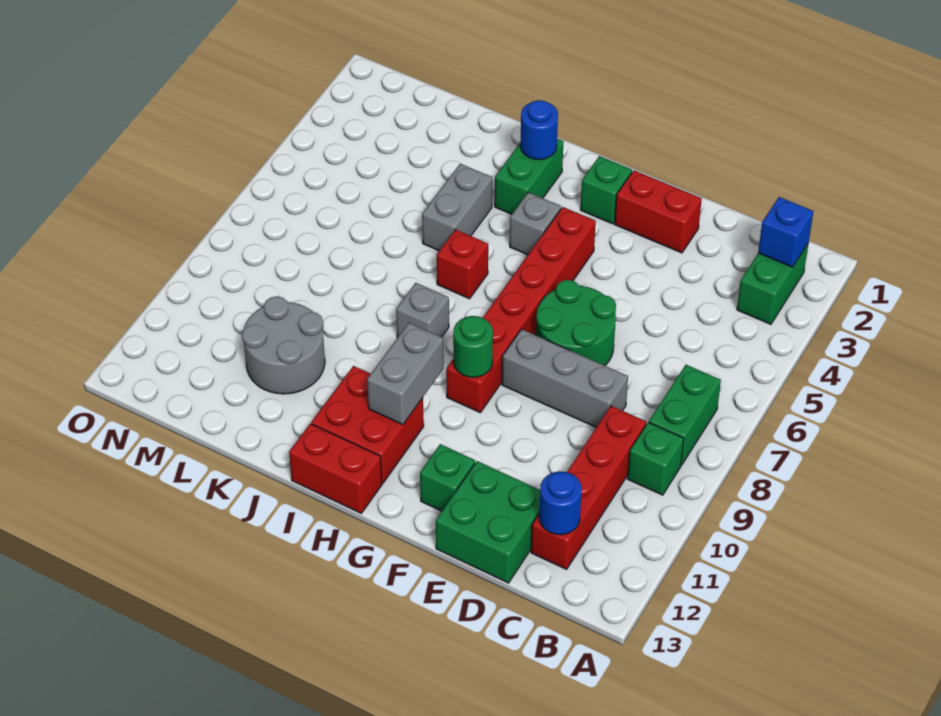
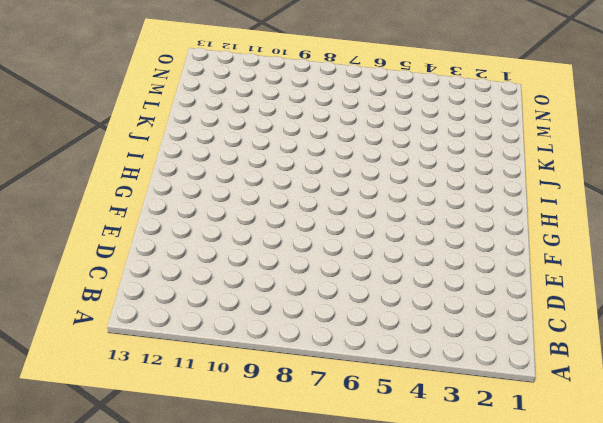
none -> green 1x2 brick [737,243,809,324]
none -> green 1x2 brick [649,365,721,465]
none -> green 1x1 brick [627,422,684,495]

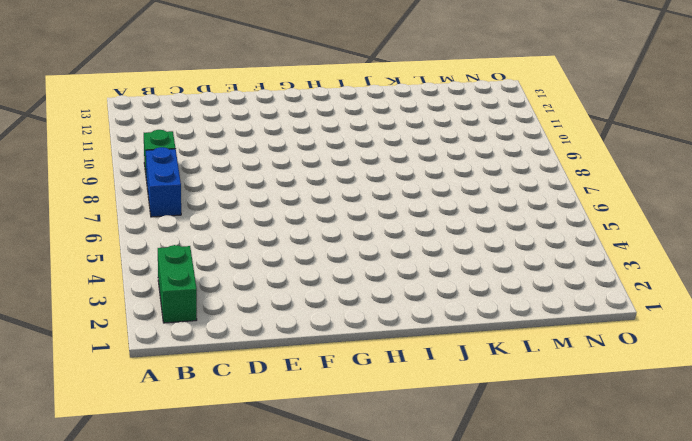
blue 1x2 brick [146,147,181,217] -> green 1x2 brick [649,365,721,465]
none -> red 1x4 brick [531,406,646,569]
none -> grey 1x3 brick [502,329,628,427]
none -> green 2x2 brick [436,461,540,583]

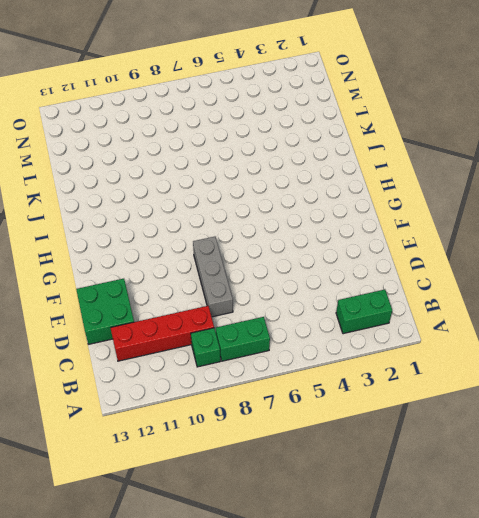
none -> red 1x2 brick [615,170,702,253]
none -> green 2x2 round brick [536,280,616,366]
none -> green 1x1 brick [420,444,475,511]

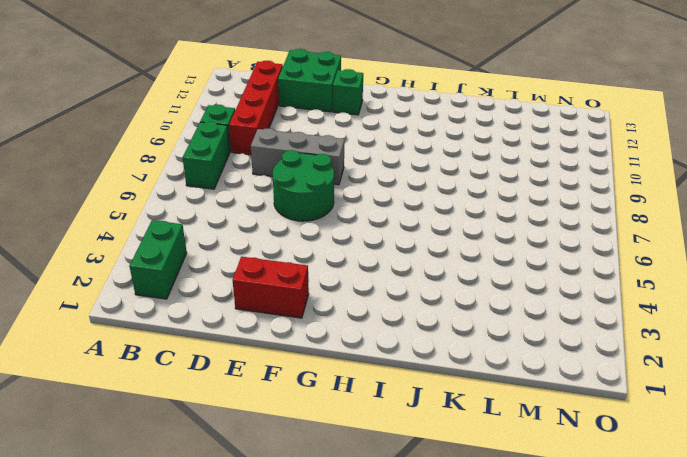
none -> green 1x1 brick [580,156,632,224]
none -> red 1x6 brick [446,207,596,412]
none -> grey 1x1 brick [510,192,561,255]

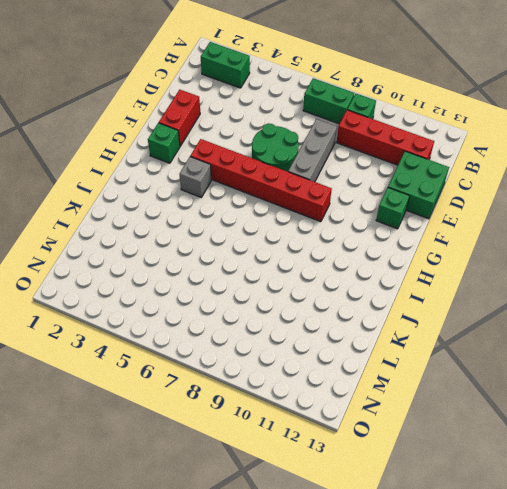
none -> red 2x2 brick [311,366,424,484]
none -> red 1x2 brick [289,424,382,513]
none -> green 1x2 brick [495,139,564,214]

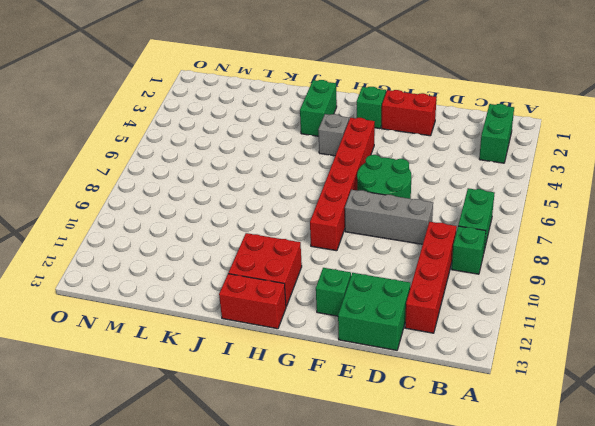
none -> red 1x1 brick [437,230,488,299]
none -> grey 1x1 brick [396,283,449,338]
none -> grey 1x2 brick [422,164,492,251]

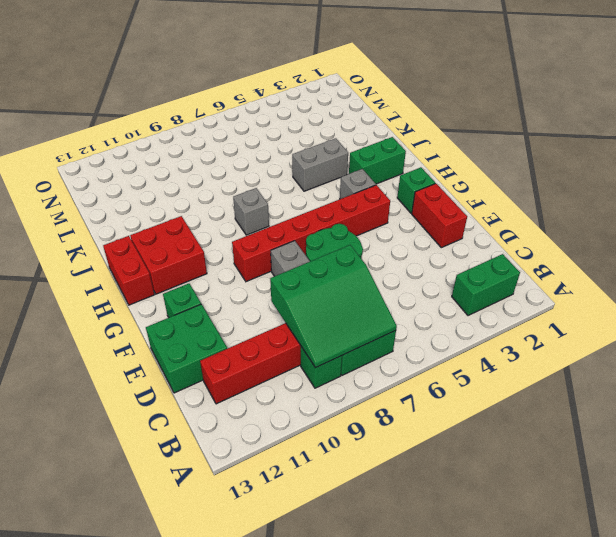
green 3x3 slope [270,245,397,368] -> none
none -> red 1x1 brick [437,230,488,299]
none -> grey 2x2 round brick [242,296,325,394]
none -> blue 1x1 brick [758,197,813,267]

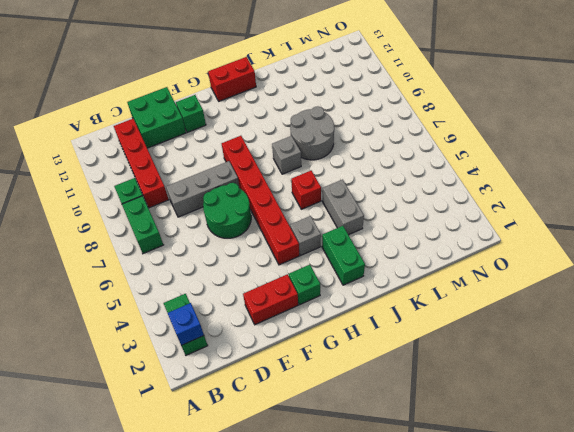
grey 2x2 round brick [290,106,334,160] -> grey 2x2 round brick moved to [242,296,325,394]
none -> red 2x2 brick [311,366,424,484]
none -> blue 1x1 round brick [539,471,582,535]
none -> green 1x1 round brick [453,316,493,377]

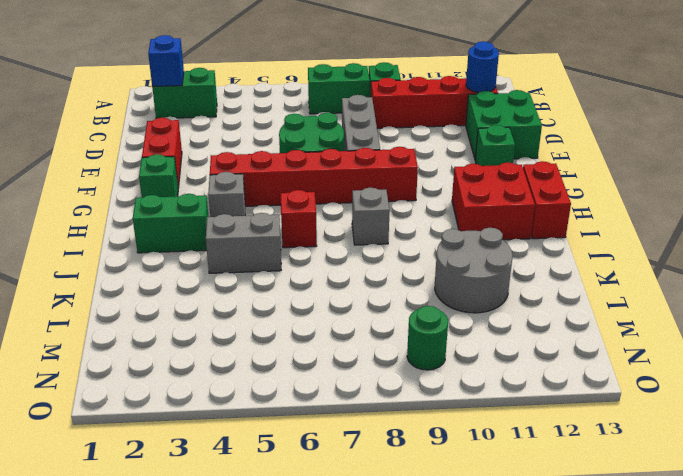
green 1x1 round brick [407,306,448,370] -> green 1x1 round brick moved to [453,316,493,377]
none -> grey 1x2 brick [367,323,444,425]
none -> blue 1x1 round brick [520,100,558,160]

